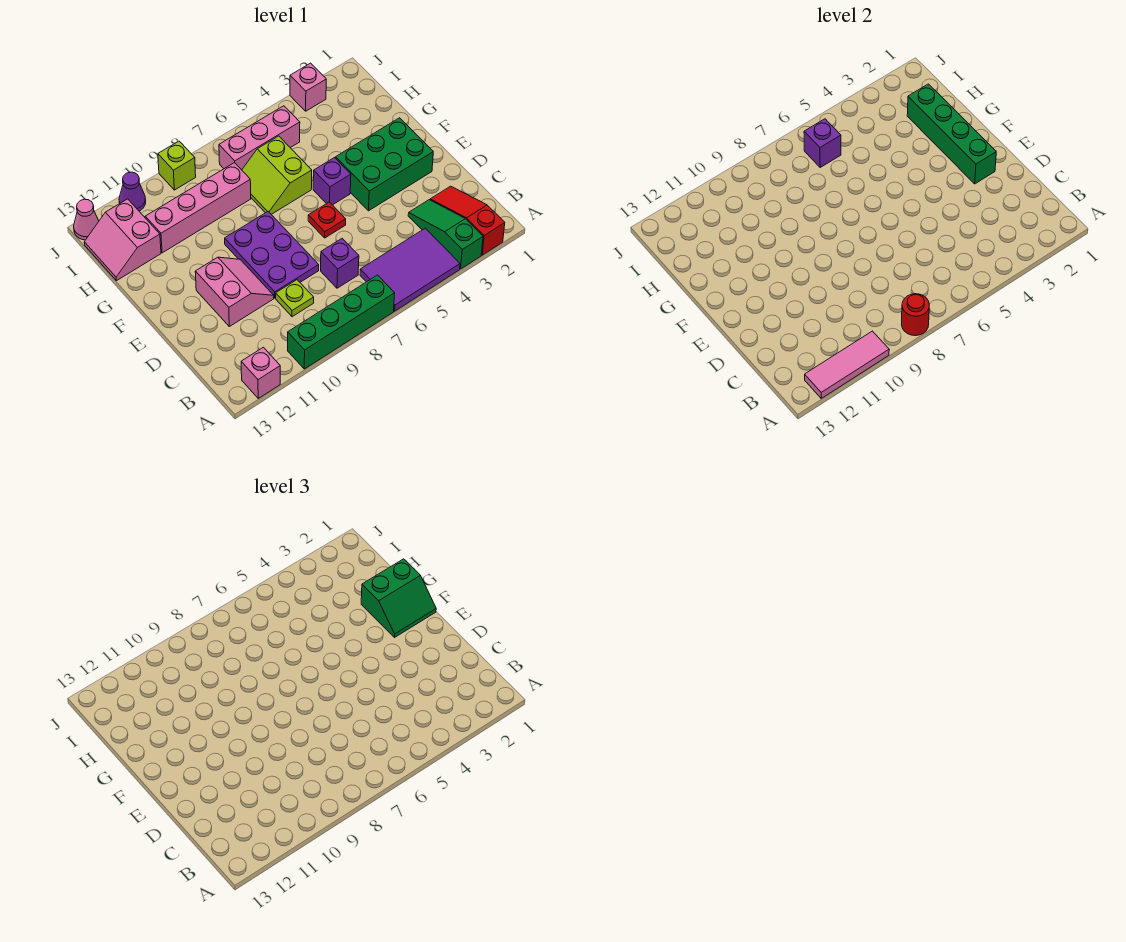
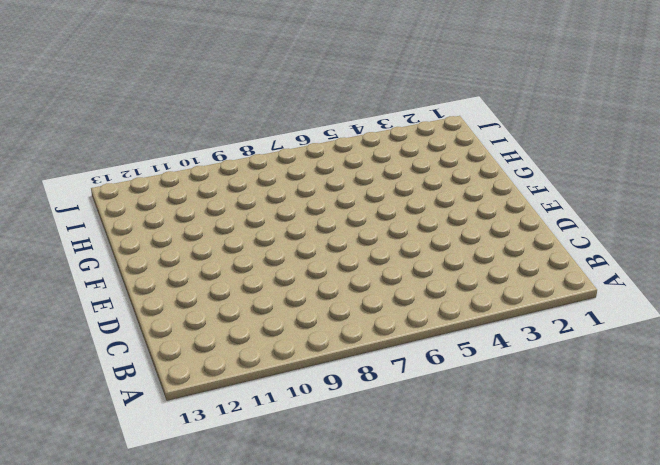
none -> red 1x3 slope [430,186,505,255]
none -> green 1x3 slope [408,200,483,269]
none -> purple 2x3 tile [360,228,460,311]

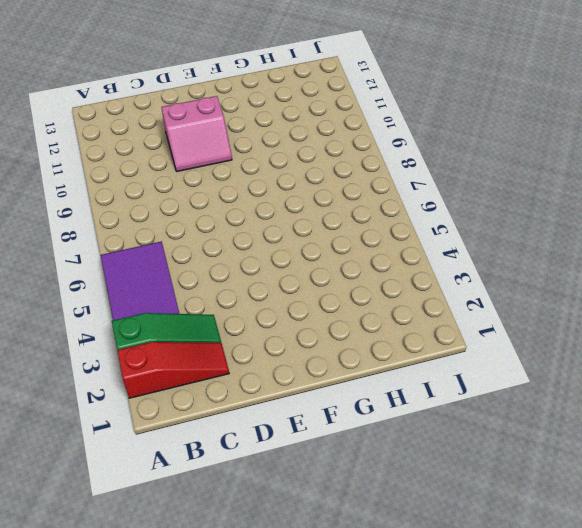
none -> green 1x4 brick [288,275,395,369]
none -> pink 1x1 brick [241,347,280,398]
none -> purple 1x1 brick [321,239,359,288]

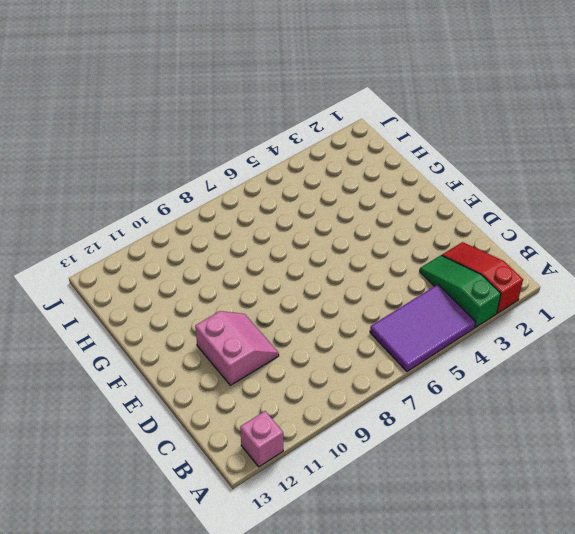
none -> green 1x4 brick [288,275,395,369]
none -> purple 1x1 brick [321,239,359,288]
none -> lime 1x1 plate [276,280,314,317]

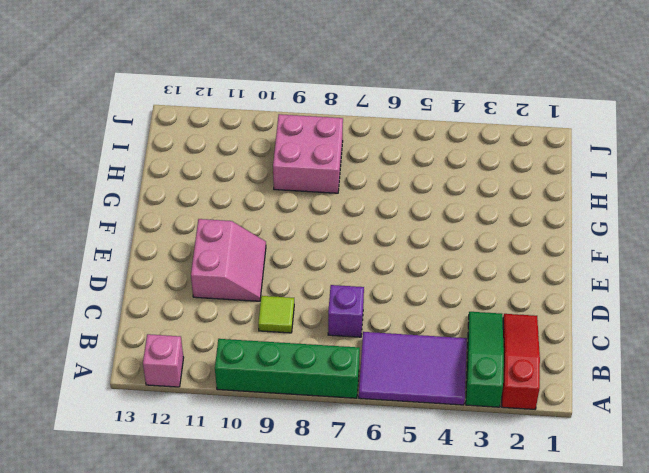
lime 1x1 tile [258,296,294,333] -> lime 1x1 plate [276,280,314,317]
pink 2x2 brick [273,114,343,193] -> pink 1x4 brick [145,163,251,253]
none -> purple 2x3 plate [225,212,319,298]
none -> green 2x3 brick [336,118,433,211]
none -> red 1x1 plate [308,202,346,238]

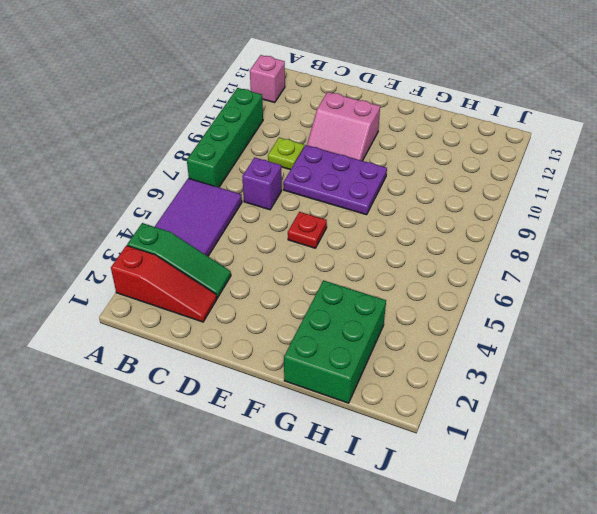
green 2x3 brick [284,280,386,403] -> green 2x3 brick moved to [336,118,433,211]
none -> purple 1x1 brick [313,158,351,205]
none -> lime 2x2 slope [242,136,312,214]
none -> pink 1x4 brick [145,163,251,253]

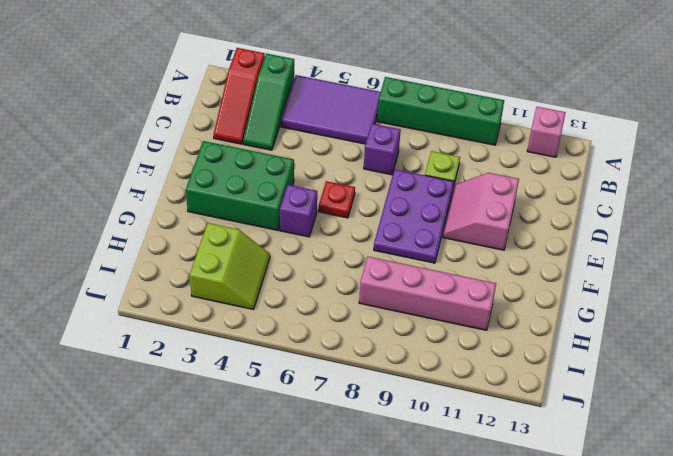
lime 2x2 slope [190,223,270,309] -> lime 2x2 slope moved to [242,136,312,214]
none -> pink 2x2 slope [84,199,161,281]
none -> pink 1x3 brick [219,106,300,170]
none -> pink 1x1 brick [290,63,326,111]

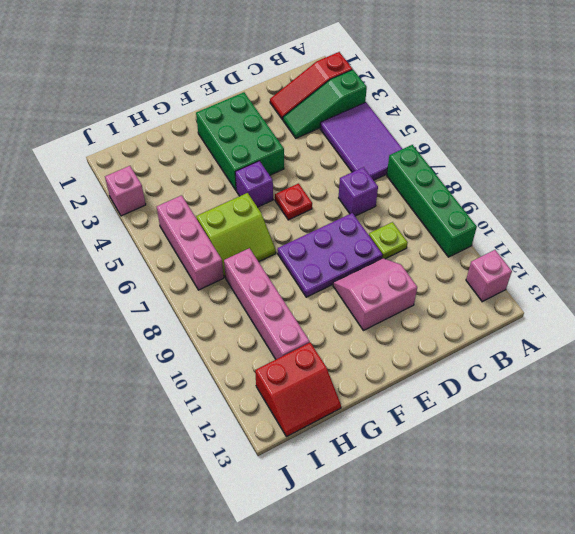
red 2x2 slope [255,343,341,437] -> pink 2x2 slope [84,199,161,281]
none -> lime 1x1 brick [158,141,196,190]
none -> purple 1x1 cone [119,172,146,211]
none -> pink 1x1 cone [74,199,99,240]

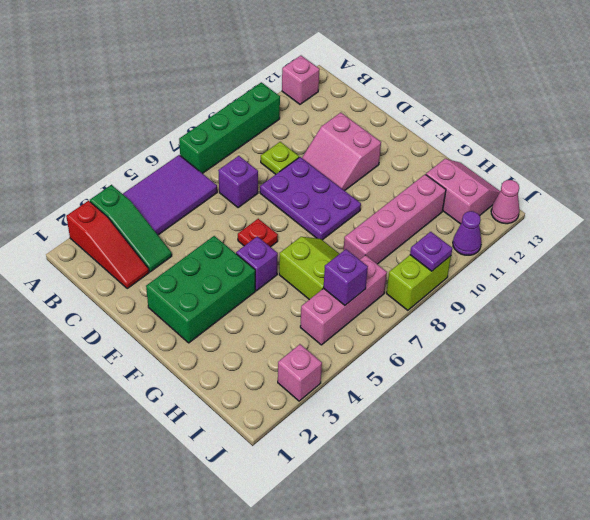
lime 1x2 brick [387,255,451,310] -> lime 1x1 brick [158,141,196,190]
purple 1x1 plate [410,232,452,271] -> none
none -> red 1x1 round brick [901,294,929,336]
none -> pink 1x3 tile [805,331,889,398]
none -> green 1x4 brick [907,84,996,184]

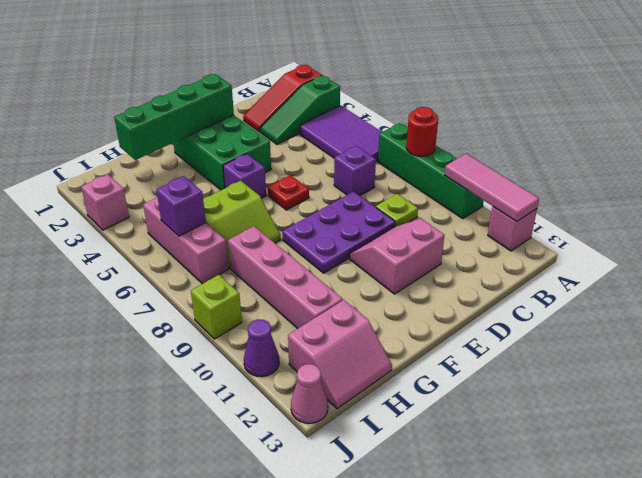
none -> green 2x2 slope [361,559,436,638]

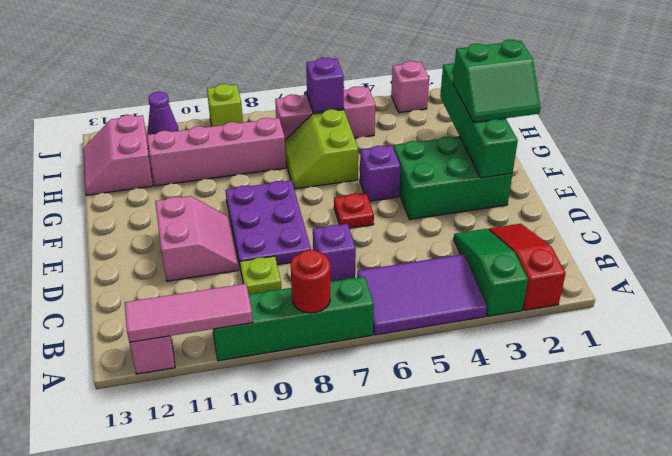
none -> pink 1x1 cone [74,199,99,240]

